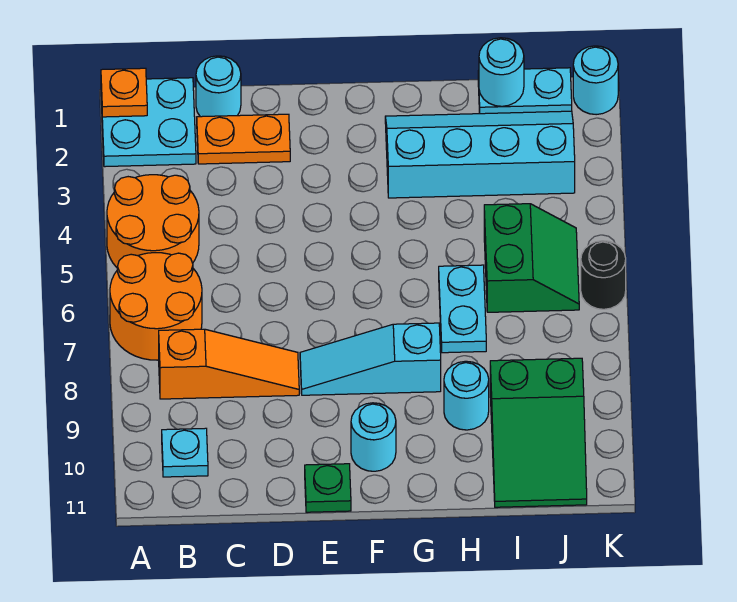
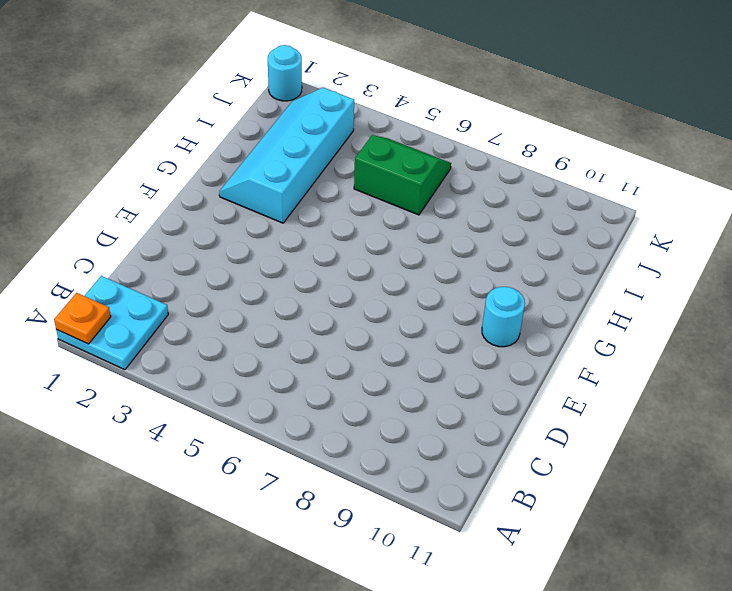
none -> orange 2x2 round brick [107,175,199,267]
none -> orange 2x2 round brick [110,253,202,360]
none -> orange 1x3 slope [159,329,299,399]

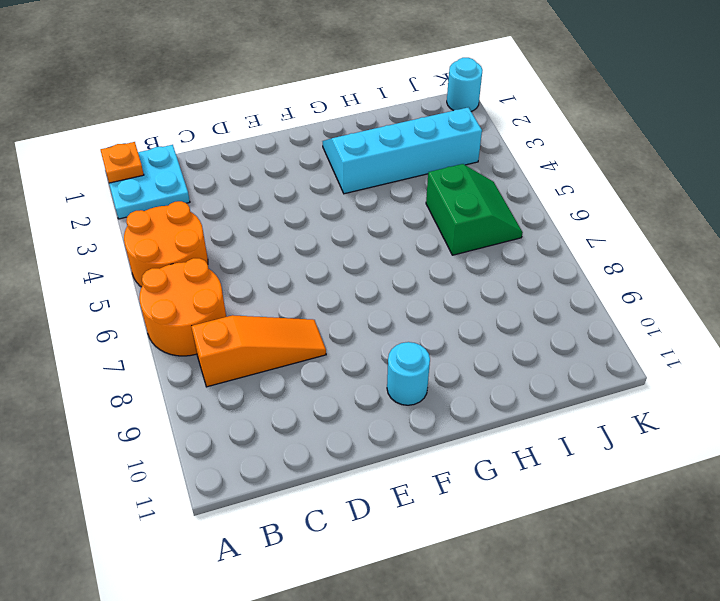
none -> cyan 1x1 plate [162,428,208,477]
none -> cyan 1x1 round brick [196,56,241,117]
none -> orange 1x2 plate [197,114,290,164]

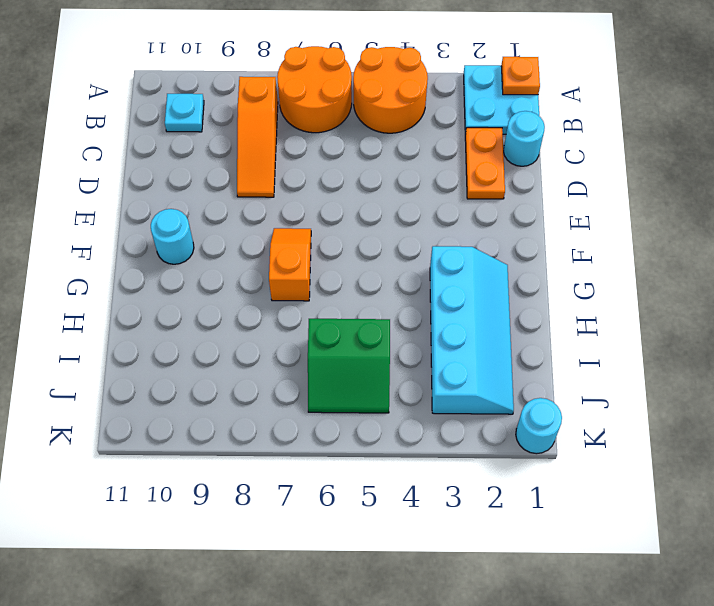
orange 1x2 slope [269,228,311,301] -> none
none -> cyan 1x3 slope [300,323,441,395]
none -> green 1x1 plate [305,464,351,512]
none -> cyan 1x2 plate [439,265,486,353]

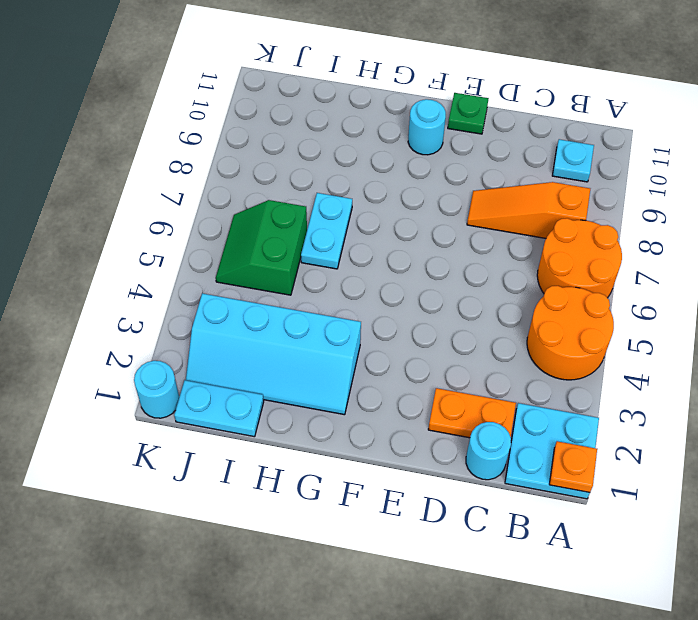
none -> cyan 1x3 slope [300,323,441,395]
none -> cyan 1x1 round brick [444,361,489,430]
none -> green 2x3 slope [490,358,587,507]

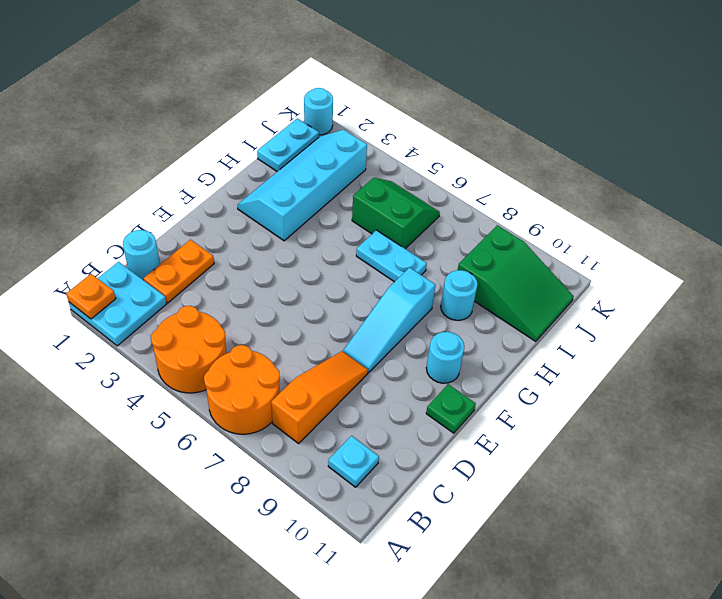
none -> black 1x1 round brick [581,241,626,309]
none -> cyan 1x1 round brick [479,38,524,106]

